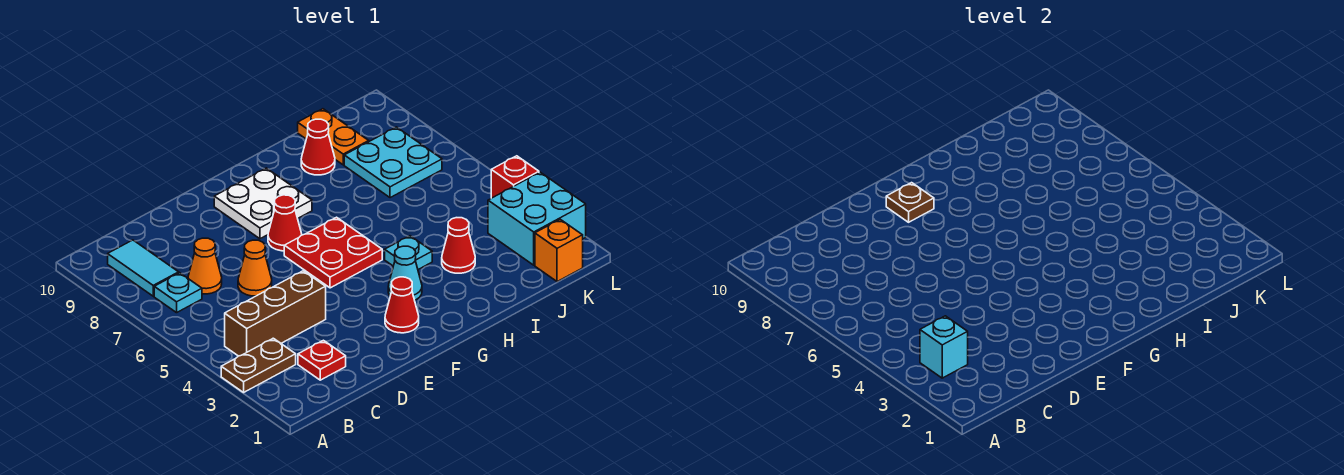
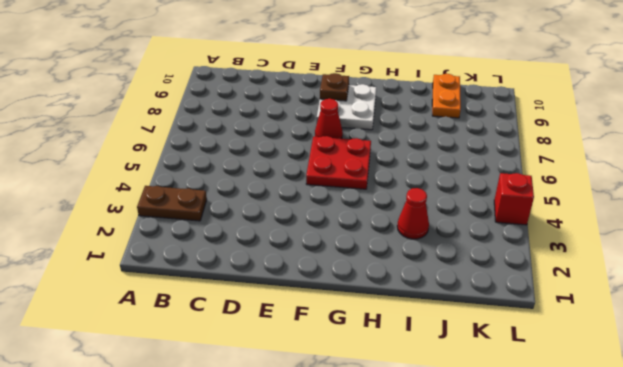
none -> brown 1x3 brick [225,271,326,356]
none -> cyan 1x1 plate [154,273,202,313]
none -> cyan 1x2 tile [108,240,179,296]

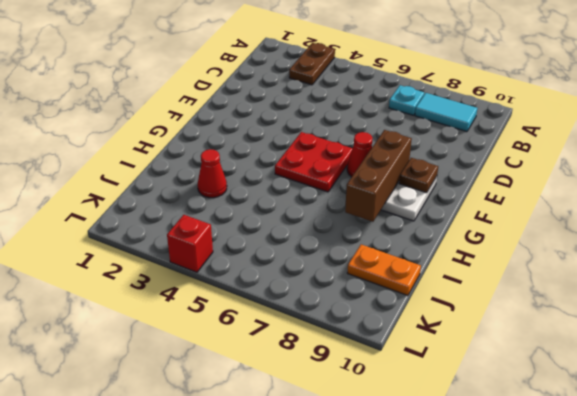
brown 1x3 brick [345,130,412,222] -> brown 1x3 brick moved to [225,271,326,356]
none -> red 1x1 plate [298,340,346,380]
none -> orange 1x1 cone [188,238,222,294]
none -> orange 1x1 cone [238,240,272,296]

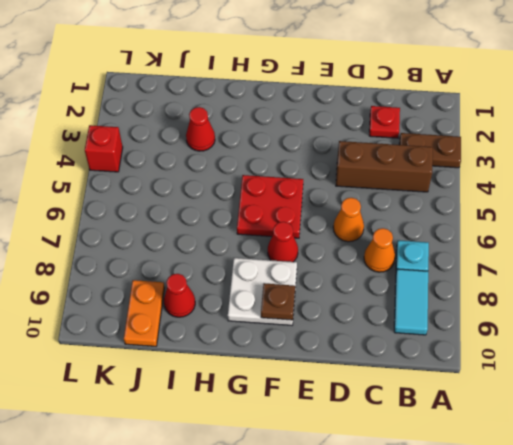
none -> red 1x1 cone [385,277,419,333]
none -> cyan 1x1 cone [388,246,422,300]
none -> cyan 1x1 plate [385,236,432,269]

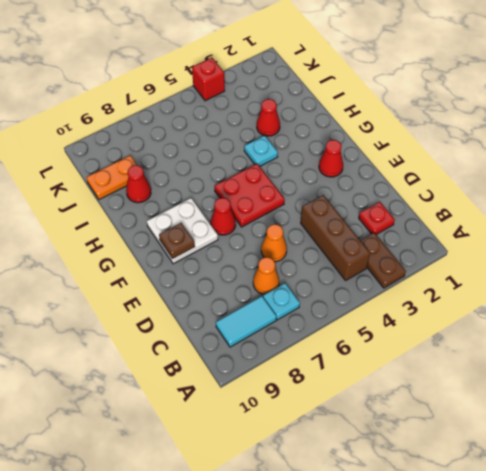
none -> cyan 1x1 cone [388,246,422,300]
none -> cyan 2x2 plate [344,127,442,198]
none -> orange 1x1 brick [535,219,583,282]

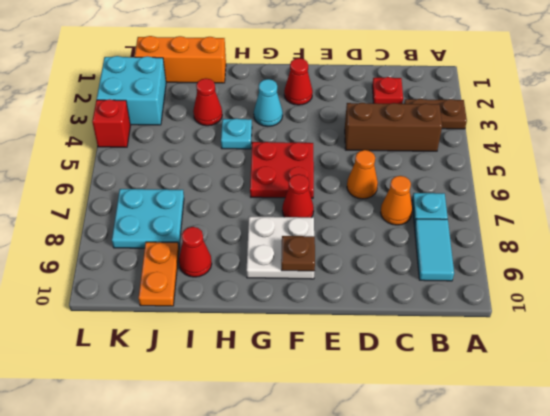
orange 1x3 brick [135,36,226,83] -> orange 1x1 brick [535,219,583,282]
none -> cyan 1x1 brick [920,316,968,378]

